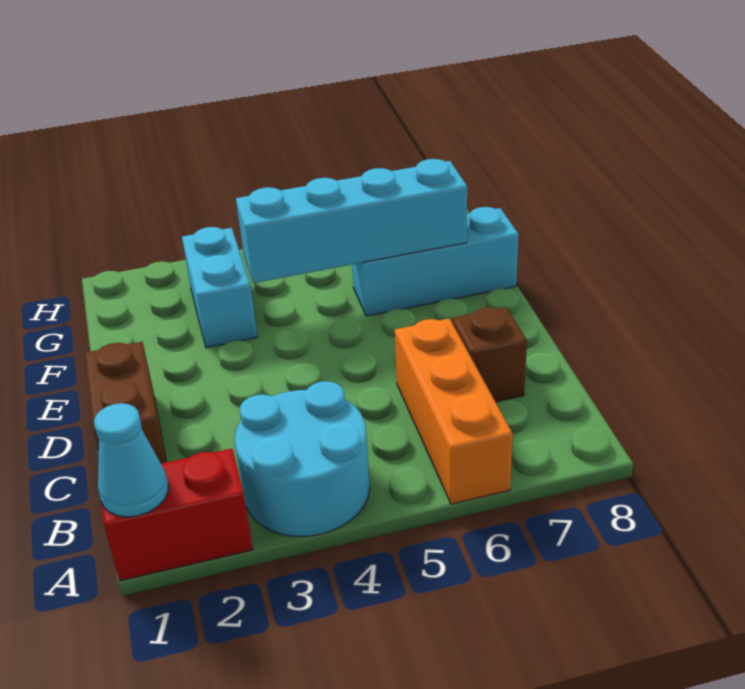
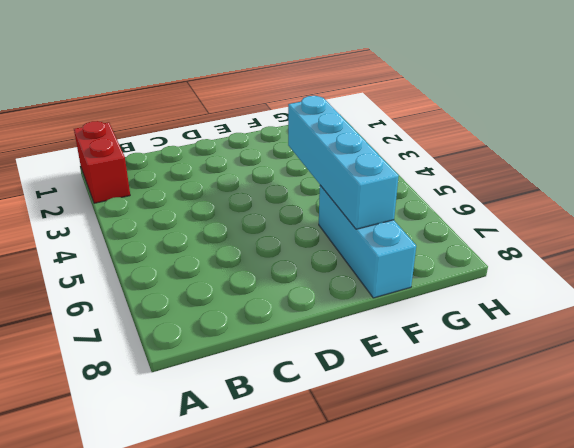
none -> cyan 2x2 round brick [235,381,370,537]
none -> orange 1x3 brick [395,318,513,504]

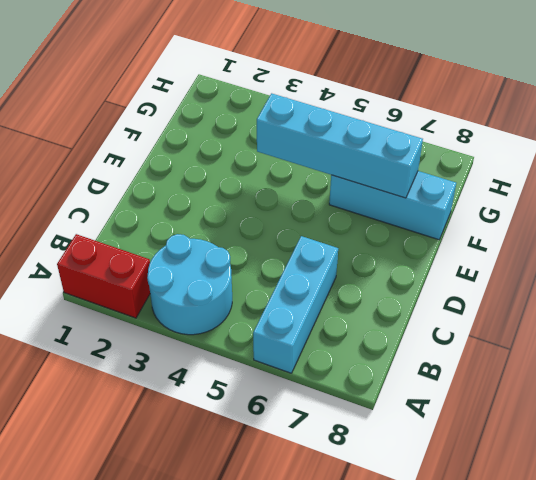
cyan 1x3 brick [253,236,338,373] -> orange 1x3 brick [395,318,513,504]
none -> brown 1x2 brick [85,342,166,464]
none -> brown 1x1 brick [452,307,527,402]

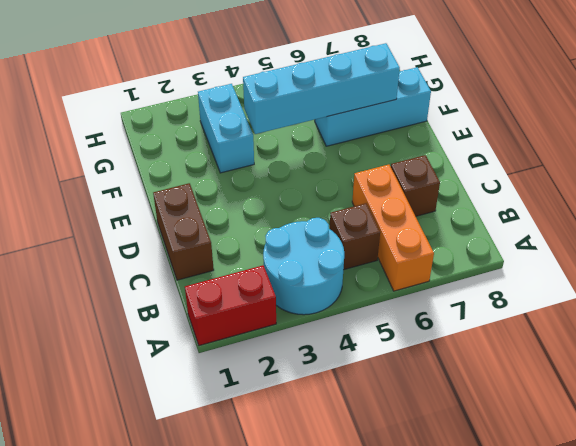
brown 1x1 brick [330,203,380,270] -> none
none -> cyan 1x1 cone [94,403,168,517]

